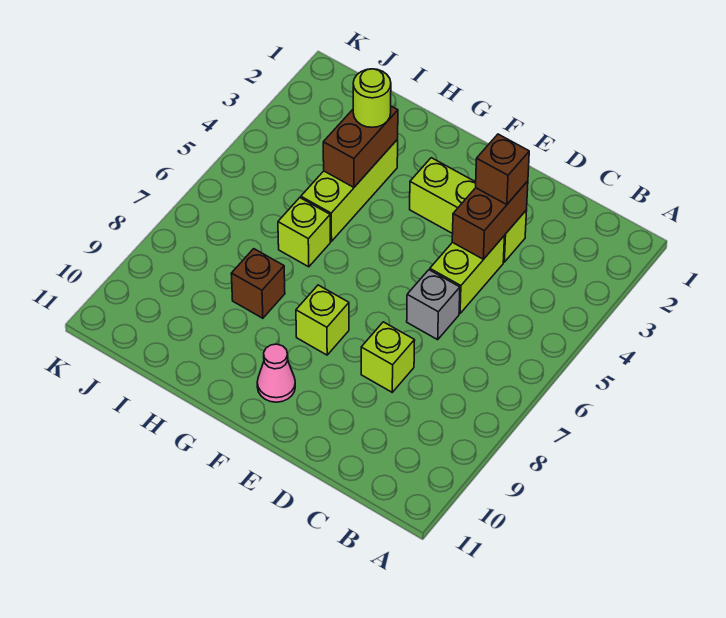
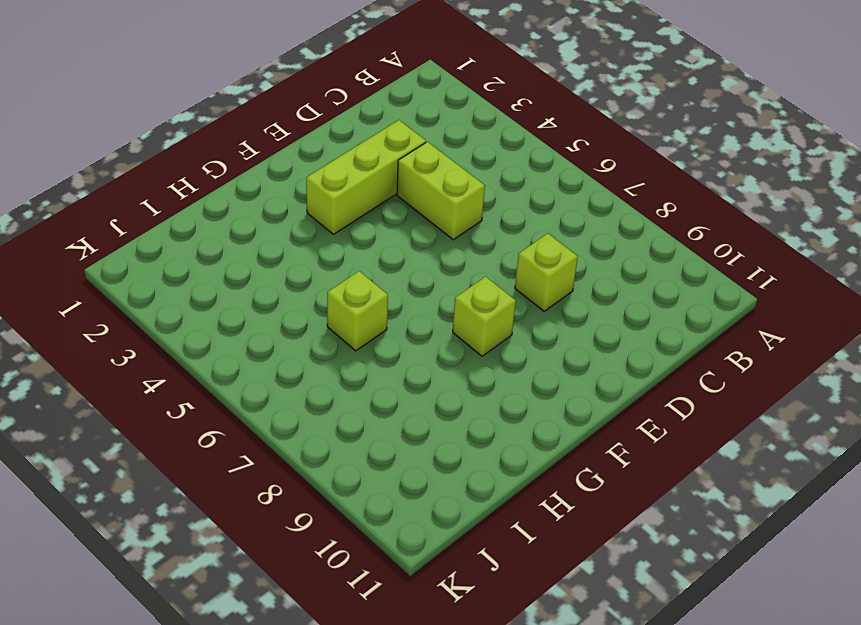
none -> grey 1x1 brick [407,270,460,340]
none -> pink 1x1 cone [257,344,295,402]
none -> lime 1x3 brick [301,139,398,241]

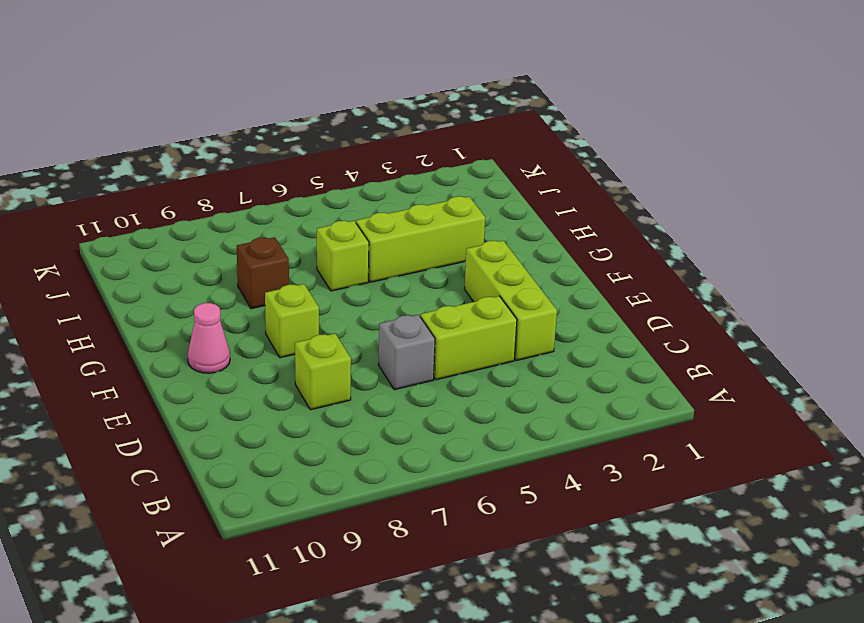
none -> brown 1x2 brick [452,181,528,259]
none -> brown 1x2 brick [323,106,398,187]
none -> brown 1x1 brick [476,134,529,205]

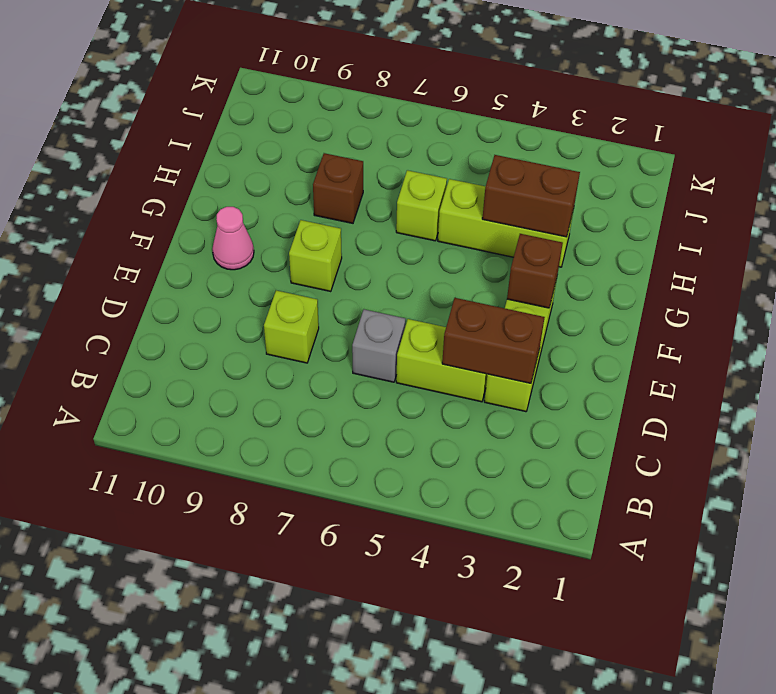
brown 1x1 brick [507,234,563,308] -> brown 1x1 brick moved to [476,134,529,205]
none -> lime 1x1 round brick [353,69,391,127]

